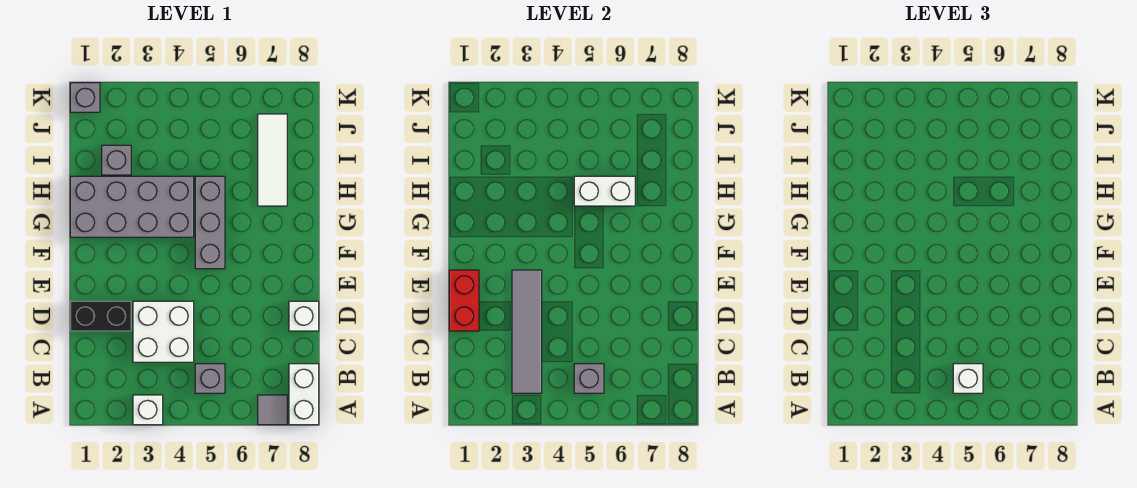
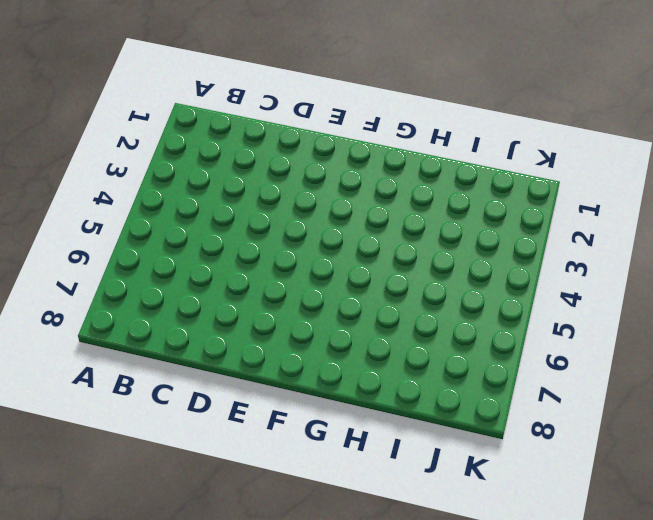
none -> white 1x1 brick [133,395,163,425]
none -> grey 1x1 tile [258,395,287,425]
none -> white 1x2 brick [289,364,319,425]

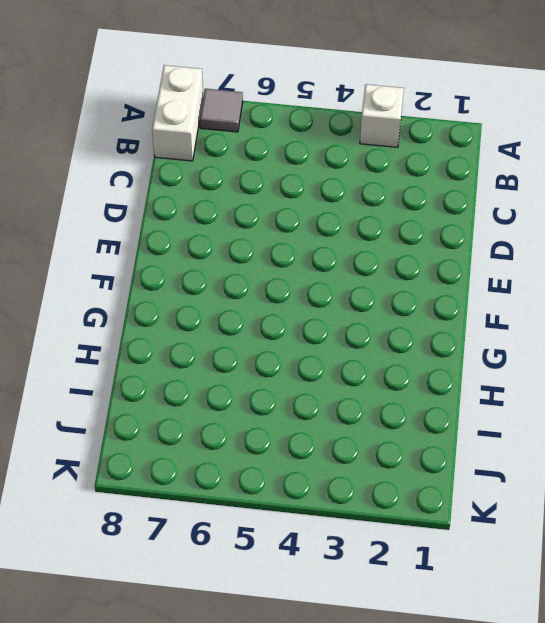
none -> grey 1x1 brick [195,364,225,393]
none -> white 2x2 brick [133,301,194,362]
none -> black 1x2 brick [70,301,131,331]

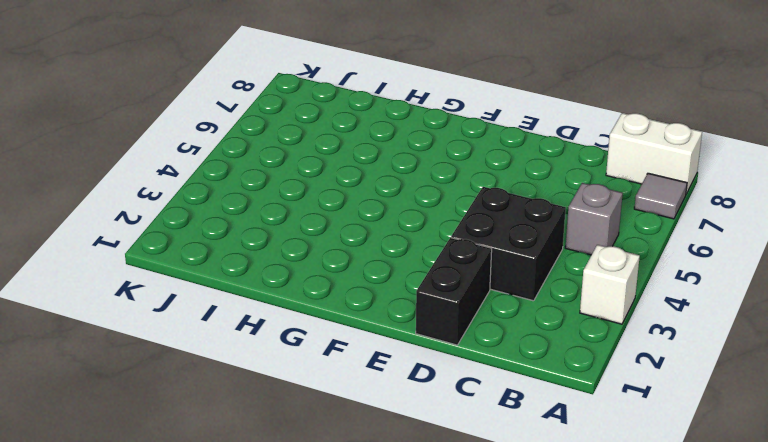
black 2x2 brick [451,187,566,301] -> white 2x2 brick [133,301,194,362]
none -> white 1x1 brick [289,301,319,331]
none -> grey 1x3 brick [195,176,225,269]
none -> grey 2x4 brick [70,176,194,237]

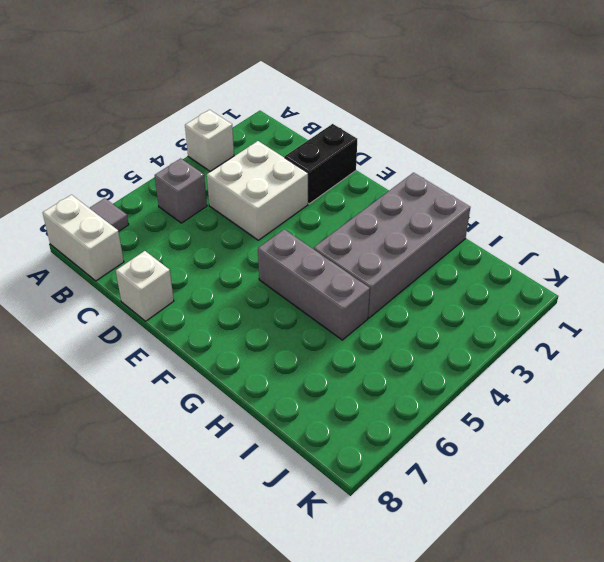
none -> white 1x3 tile [258,114,287,206]
none -> grey 1x1 brick [102,145,131,175]
none -> grey 1x1 brick [70,83,100,112]

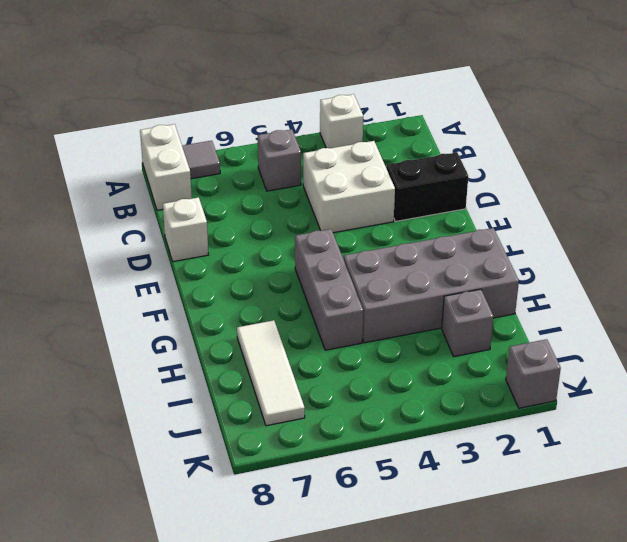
none -> grey 1x4 tile [512,270,542,393]
none -> grey 1x1 brick [574,364,604,393]
none -> red 1x2 brick [449,270,479,331]

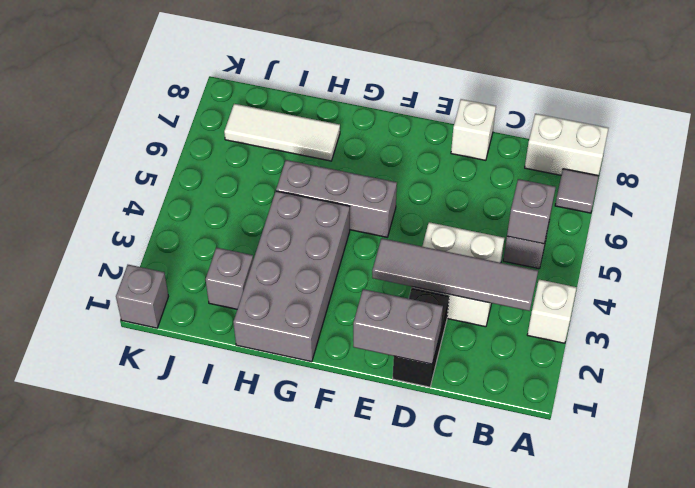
grey 1x2 brick [353,289,443,364] -> red 1x2 brick [449,270,479,331]
none -> white 1x2 brick [574,176,635,206]
none -> white 1x1 brick [953,364,983,393]

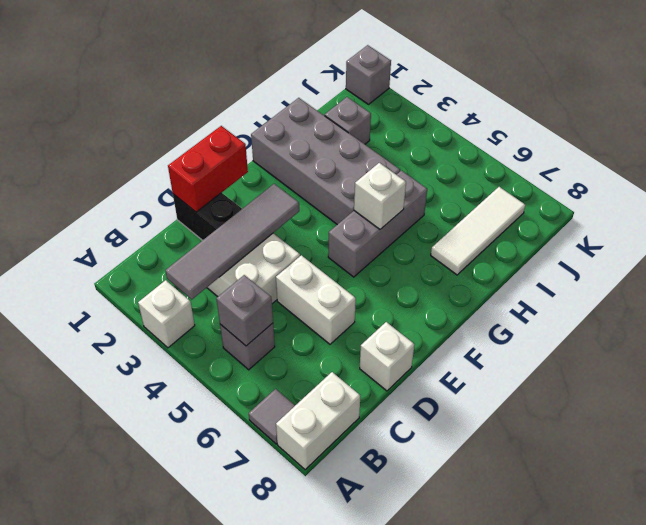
white 1x2 brick [276,255,356,344] -> white 1x2 brick moved to [574,176,635,206]
white 1x1 brick [354,163,406,229] -> white 1x1 brick moved to [953,364,983,393]

